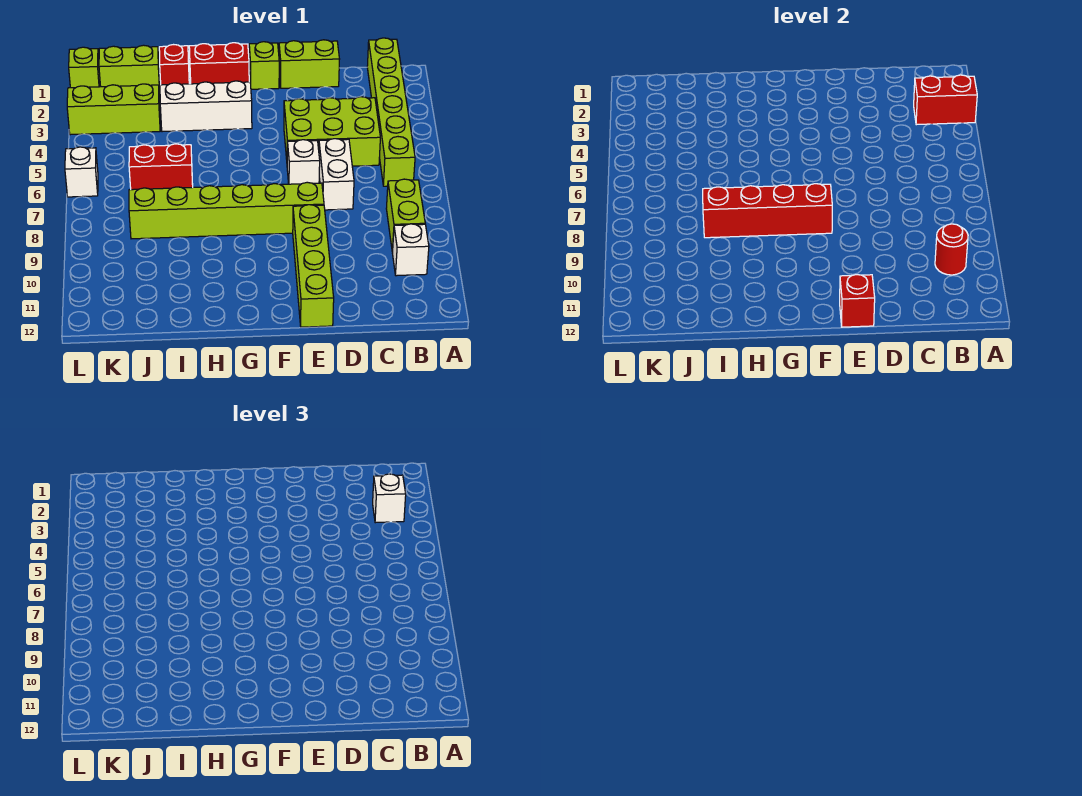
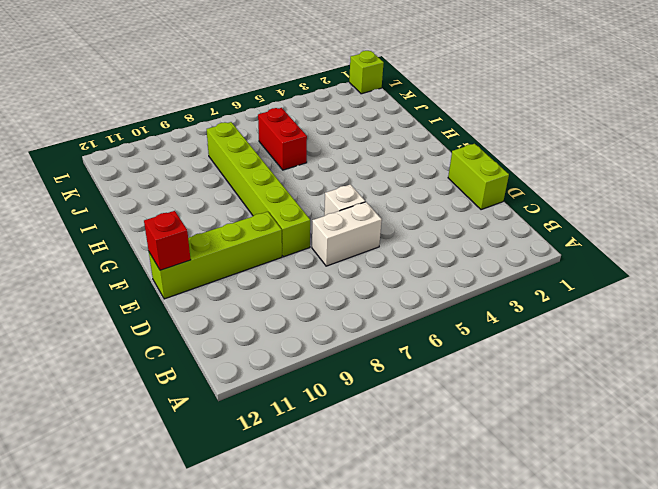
none -> lime 1x6 brick [367,38,415,186]
none -> lime 1x2 brick [386,179,425,252]
none -> white 1x1 brick [393,224,429,276]

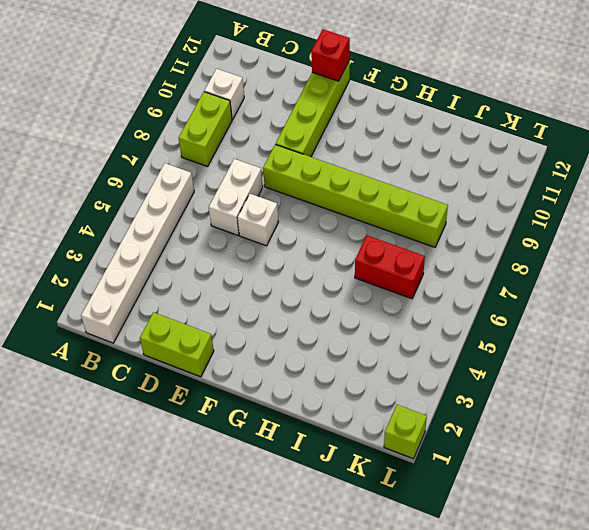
white 1x6 brick [81,163,194,343] -> lime 1x6 brick [367,38,415,186]
none -> lime 2x3 brick [284,97,380,166]
none -> lime 1x1 brick [249,42,279,89]
none -> red 1x2 brick [189,43,249,84]

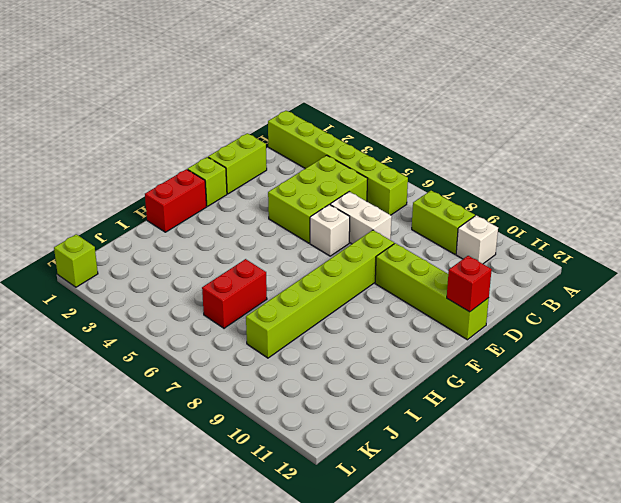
none -> white 1x3 brick [160,81,252,132]
none -> red 1x1 brick [159,45,189,85]
none -> lime 1x2 brick [99,45,160,92]

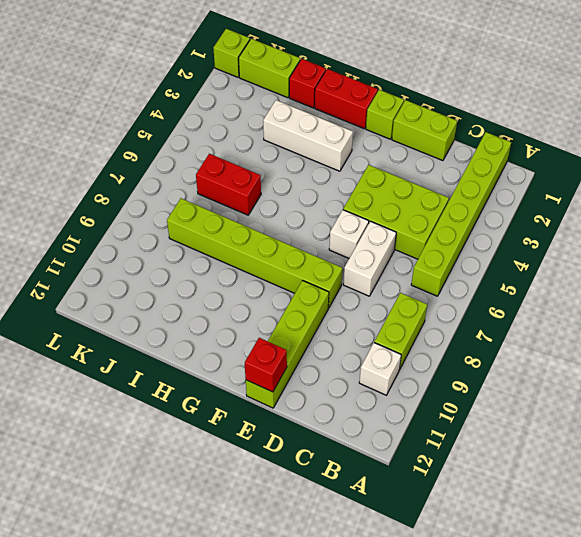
none -> lime 1x3 brick [67,84,160,135]
none -> white 1x1 brick [65,147,98,197]
none -> red 1x2 brick [914,75,977,125]

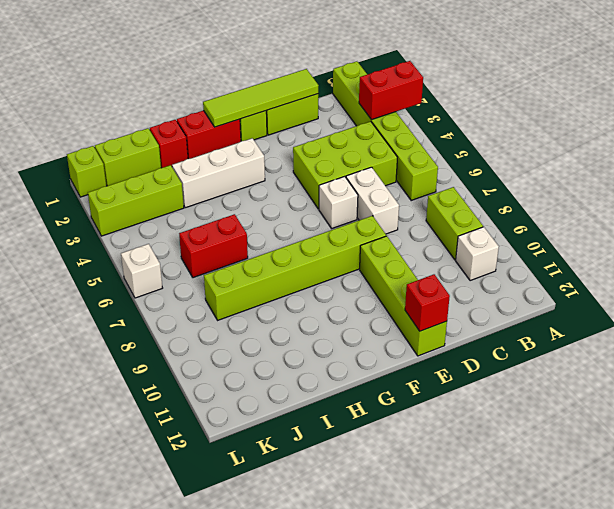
lime 1x4 tile [203,69,319,127] -> none
none -> red 1x1 round brick [935,224,968,275]
none -> red 1x4 brick [703,184,832,238]
none -> white 1x1 brick [373,474,406,523]

